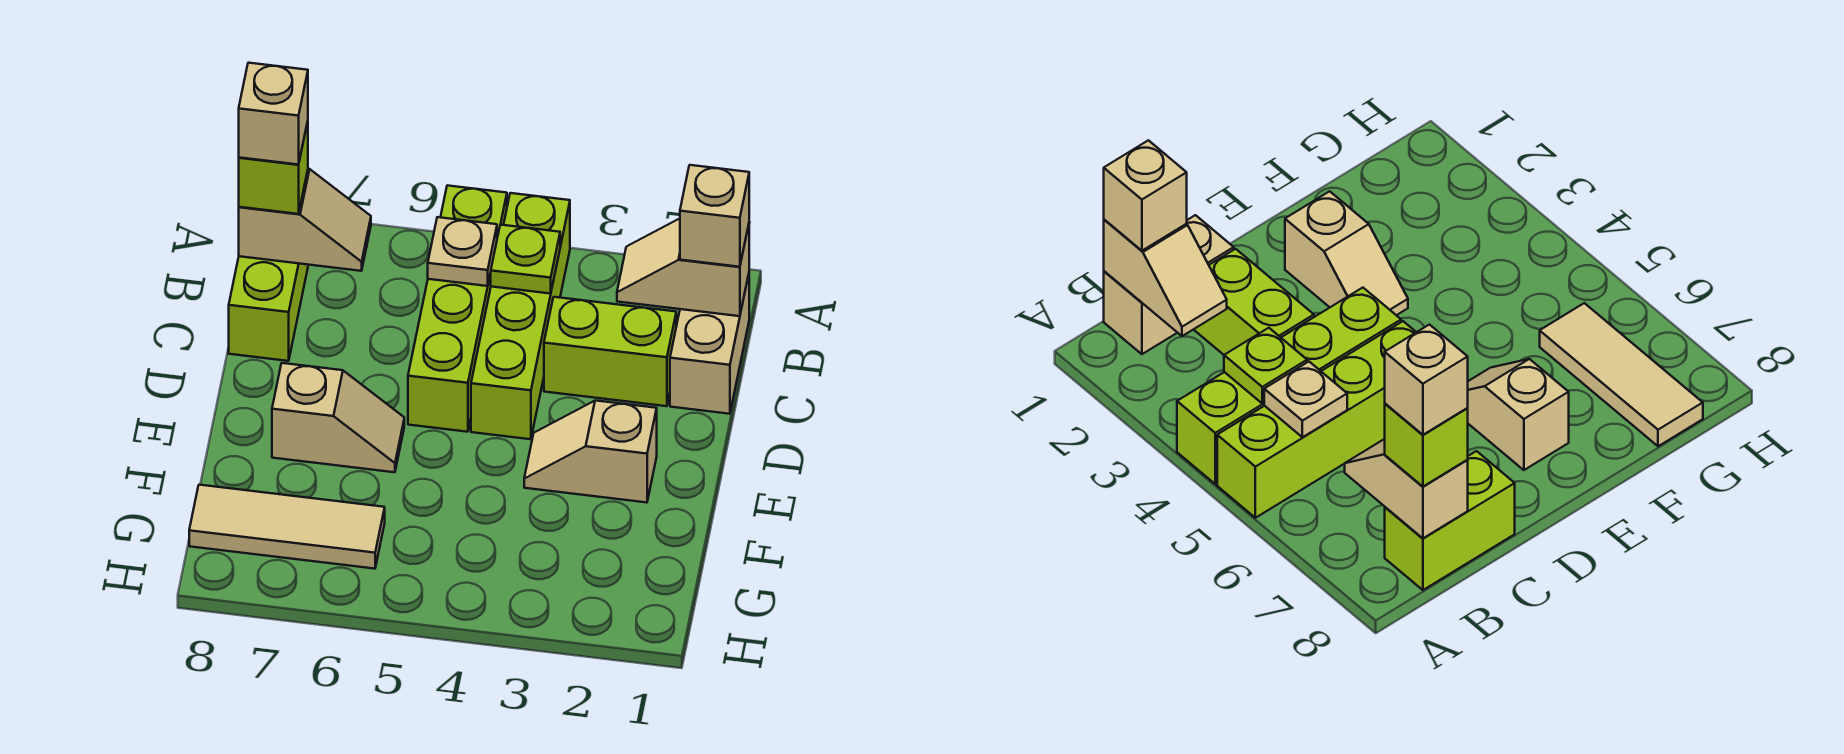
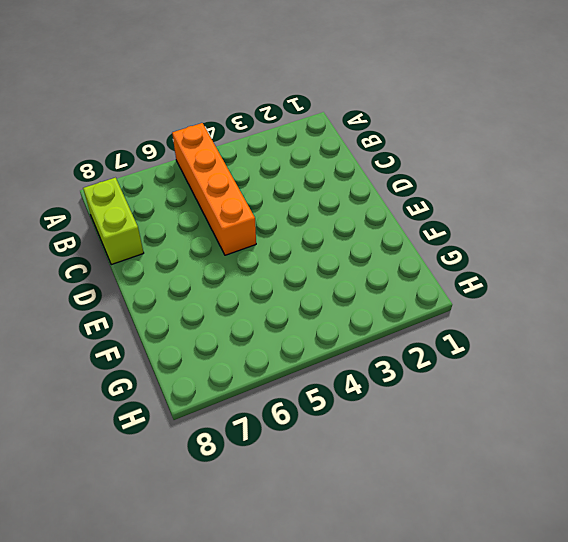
orange 1x4 brick [172,123,256,255] -> lime 1x4 brick [408,185,507,432]
none -> lime 1x4 brick [471,193,570,439]
none -> tan 1x2 brick [670,275,749,414]
none -> lime 1x2 brick [544,297,676,406]

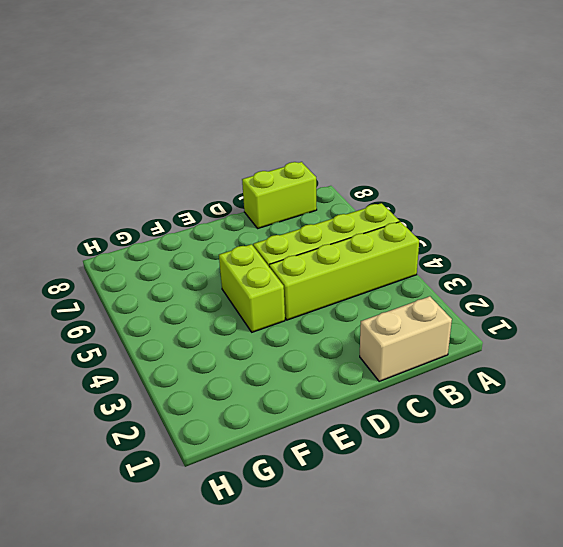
lime 1x2 brick [219,244,285,332] -> lime 1x2 brick moved to [544,297,676,406]
none -> tan 1x2 slope [524,401,657,503]
none -> tan 1x2 slope [272,363,404,472]
none -> tan 1x3 tile [189,485,385,569]

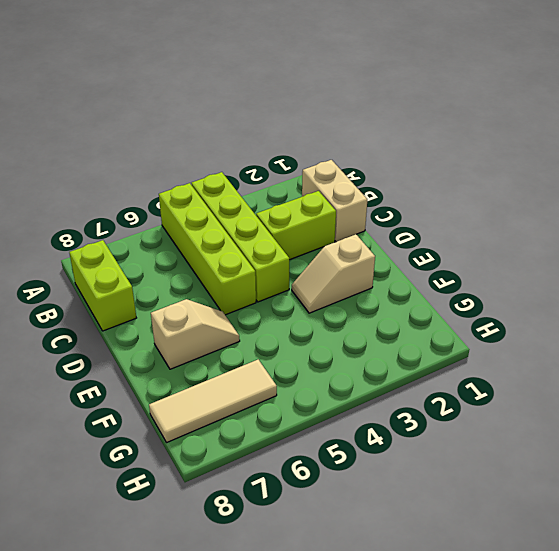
none -> tan 1x2 slope [617,219,749,316]
none -> lime 1x1 plate [490,225,560,294]
none -> tan 1x1 plate [428,217,497,286]

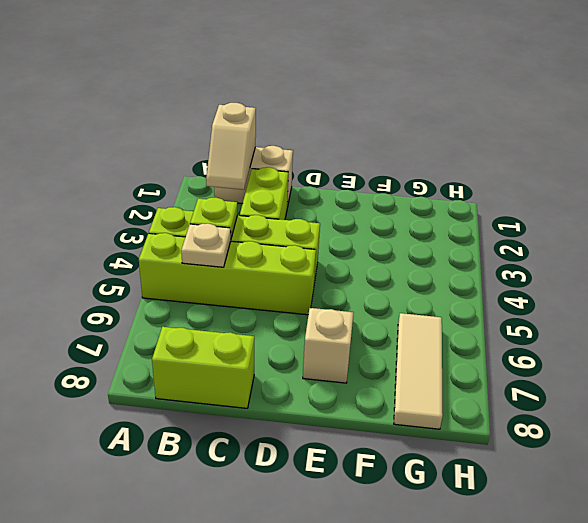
none -> tan 1x2 slope [524,401,657,503]
none -> tan 1x2 slope [239,169,371,271]
none -> tan 1x1 brick [680,165,749,267]

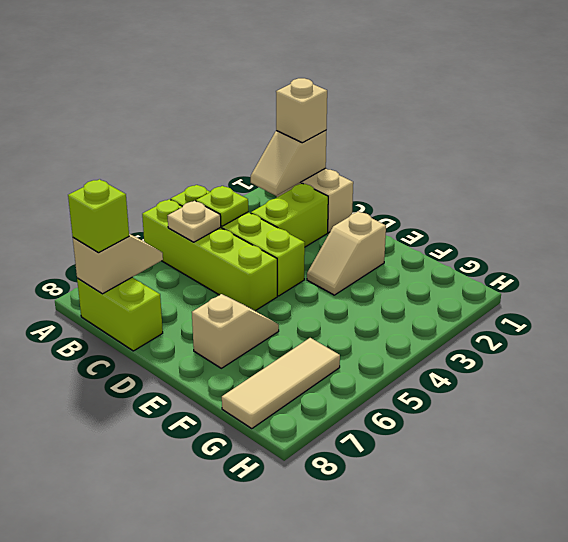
none -> tan 1x1 brick [239,63,308,165]

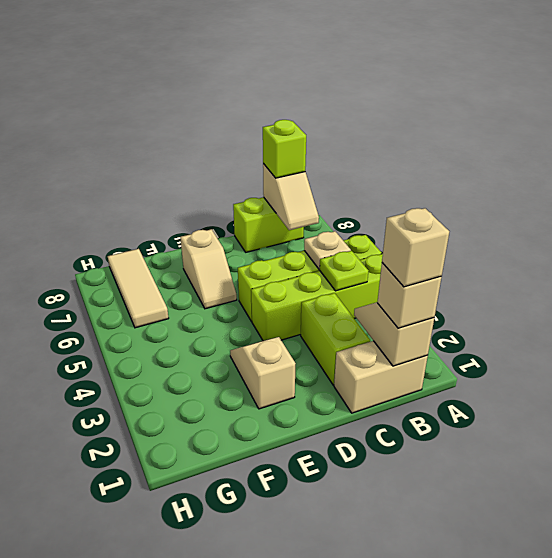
tan 1x1 brick [382,208,449,287] -> tan 1x1 brick moved to [239,63,308,165]

